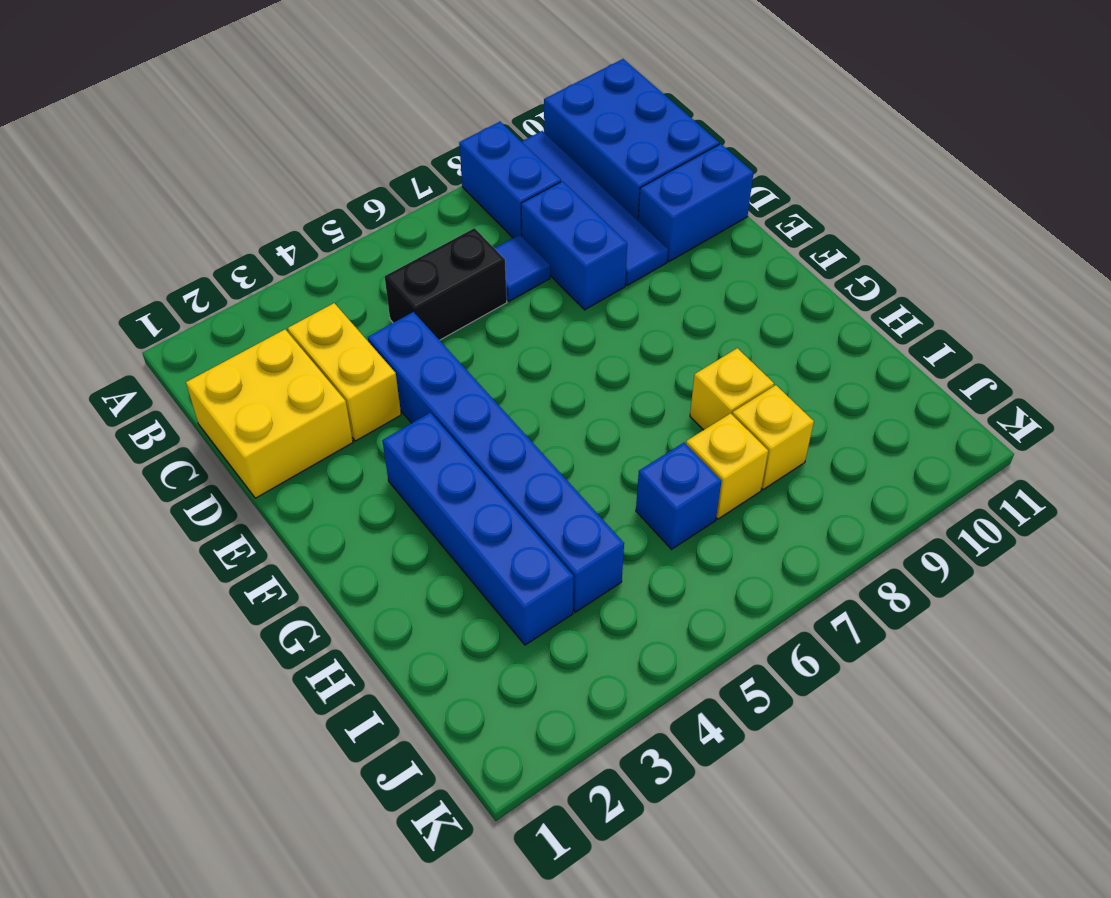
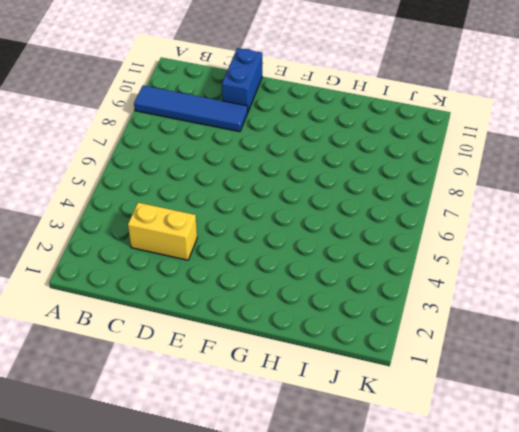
none -> blue 1x2 brick [459,122,561,238]
none -> blue 2x3 brick [544,59,719,220]
none -> yellow 2x2 brick [186,329,353,498]

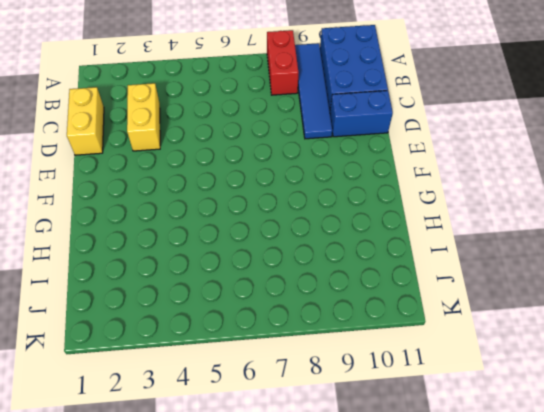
red 1x2 brick [267,30,299,95] -> blue 1x2 brick [459,122,561,238]
yellow 1x2 brick [67,87,104,155] -> yellow 2x2 brick [186,329,353,498]
none -> black 1x2 brick [385,228,507,340]
none -> blue 1x1 tile [495,235,550,301]
none -> blue 1x2 brick [521,181,627,310]

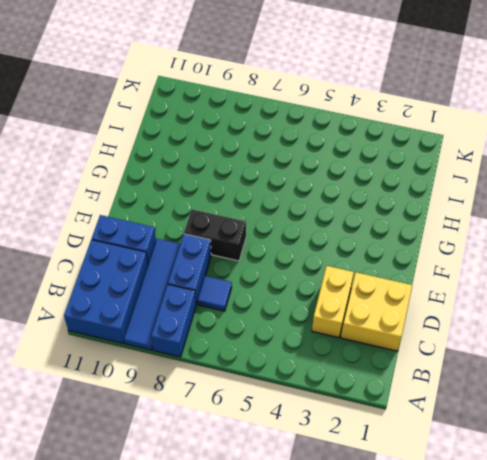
black 1x2 brick [184,209,246,261] -> black 1x2 brick moved to [385,228,507,340]
none -> blue 1x6 brick [368,312,624,612]
none -> blue 1x4 brick [382,413,573,645]
none -> yellow 1x1 brick [690,348,774,430]

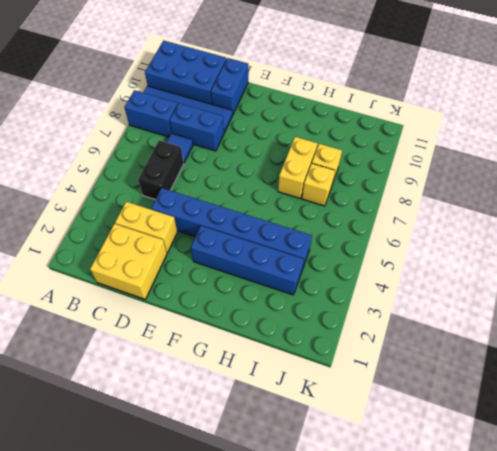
yellow 1x2 brick [278,137,318,198] -> yellow 1x1 brick [690,348,774,430]
none -> blue 1x1 brick [636,443,721,549]

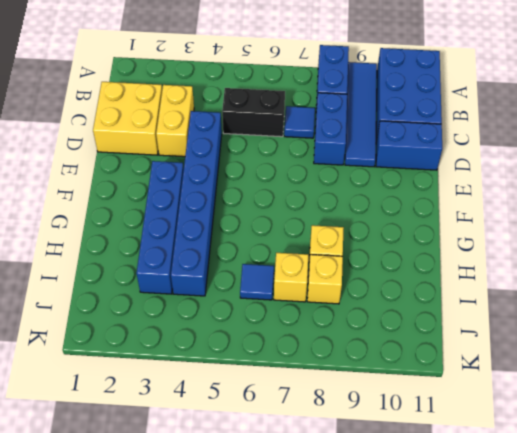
blue 1x1 tile [240,264,274,300] -> blue 1x1 brick [636,443,721,549]

